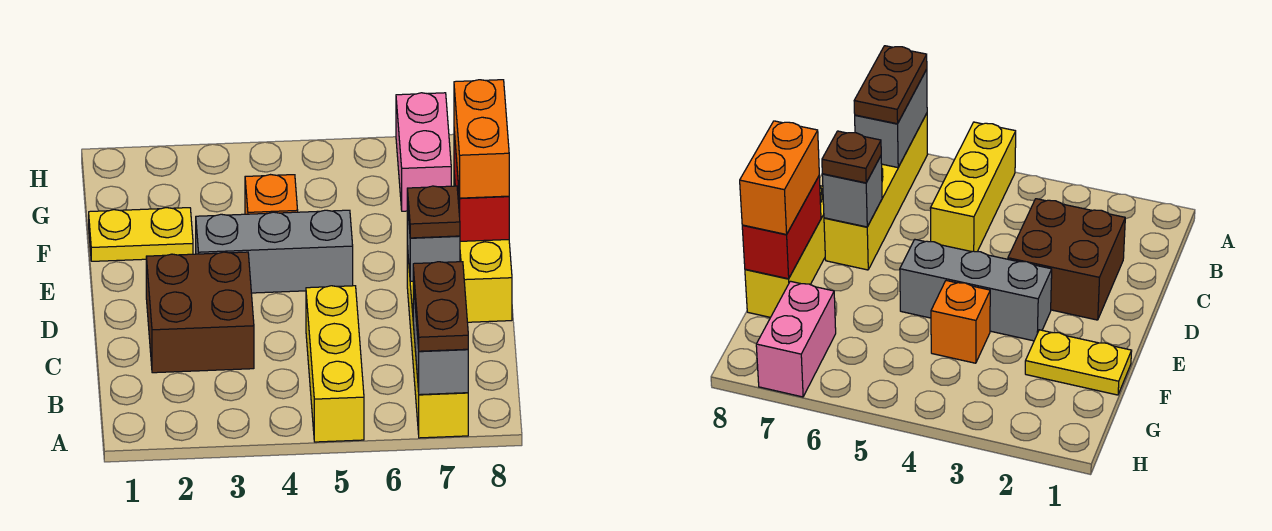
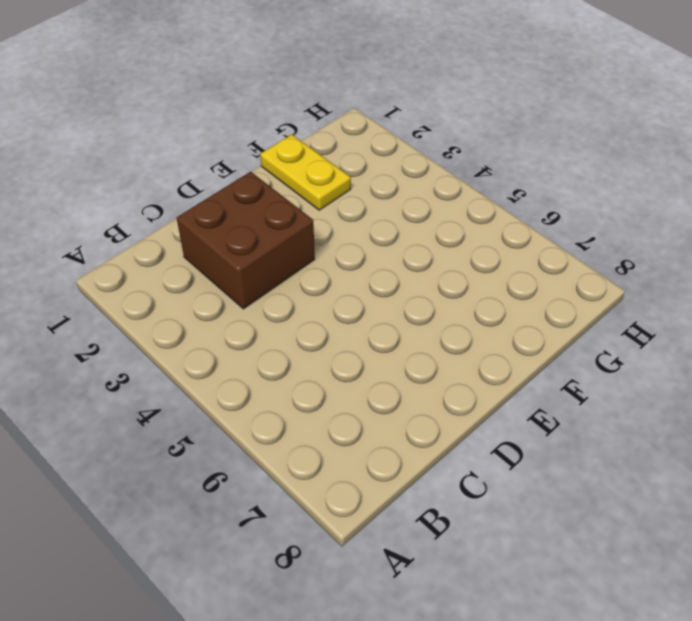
none -> yellow 1x3 brick [306,286,364,442]
none -> yellow 1x4 brick [407,247,468,438]
none -> yellow 1x3 brick [454,175,512,322]

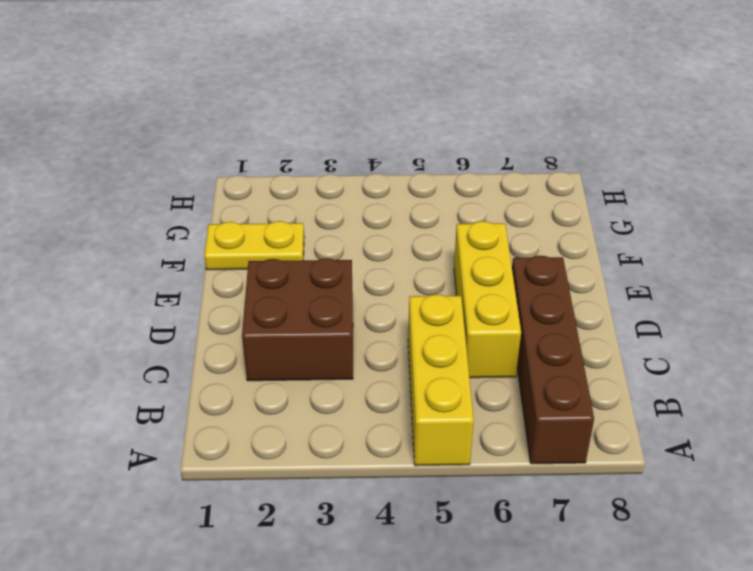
brown 1x4 brick [512,256,594,464] -> yellow 1x4 brick [407,247,468,438]
yellow 1x3 brick [454,221,521,378] -> yellow 1x3 brick moved to [454,175,512,322]
none -> grey 1x3 brick [196,210,353,293]
none -> orange 1x1 brick [245,175,298,214]
none -> pink 1x2 brick [396,93,451,211]

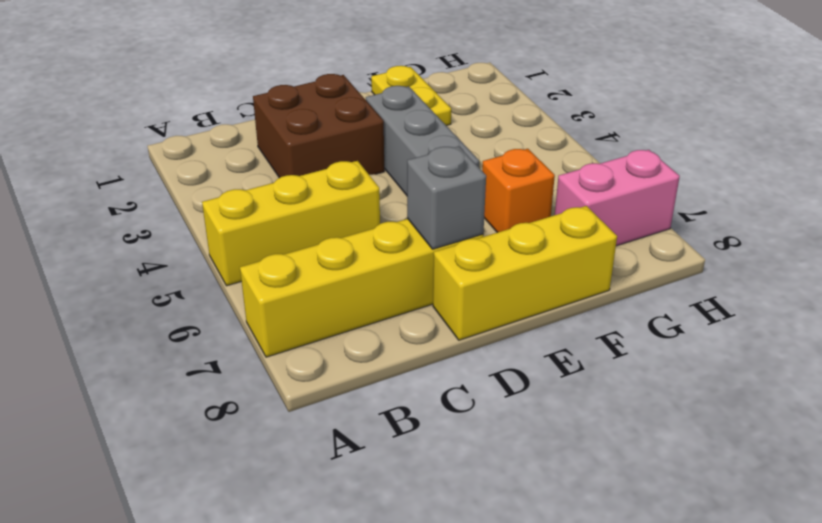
orange 1x1 brick [482,149,555,233] -> orange 1x1 brick moved to [245,175,298,214]
none -> grey 1x2 brick [413,283,468,395]
none -> red 1x2 brick [454,132,509,241]
none -> brown 1x2 plate [413,262,468,351]

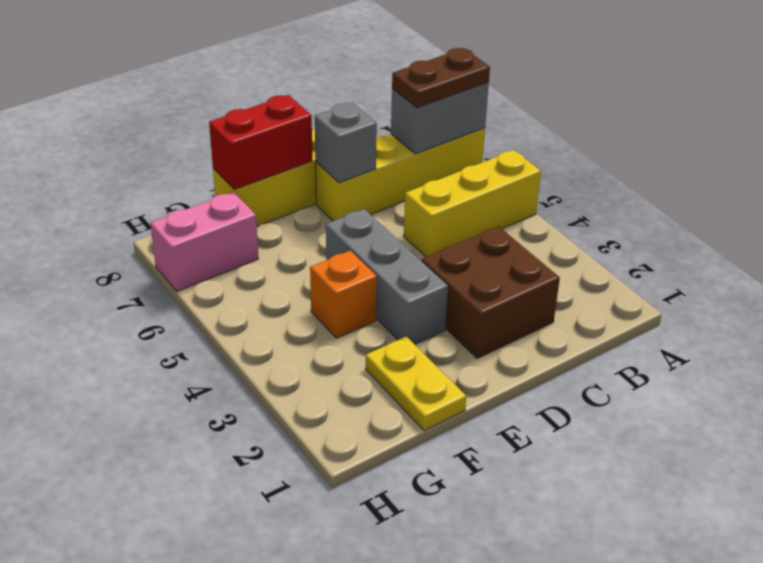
none -> brown 1x1 plate [407,186,460,238]
none -> orange 1x2 brick [454,80,509,198]

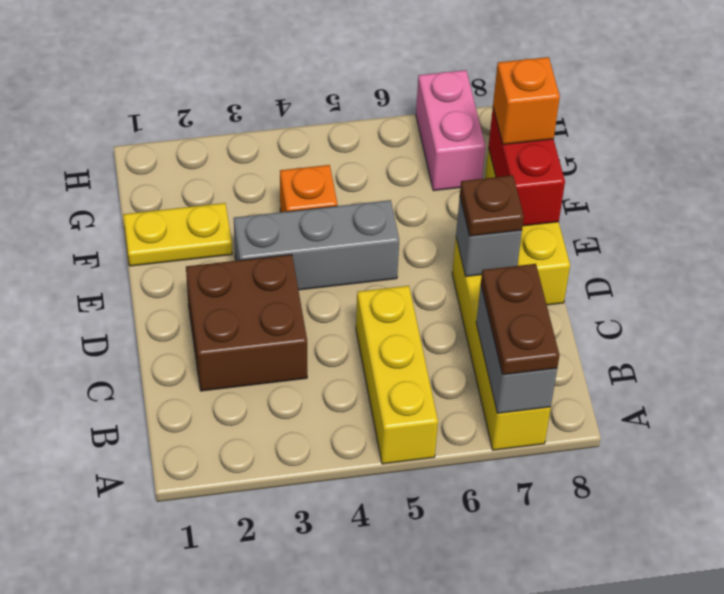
orange 1x1 brick [493,57,560,144] -> orange 1x2 brick [454,80,509,198]

